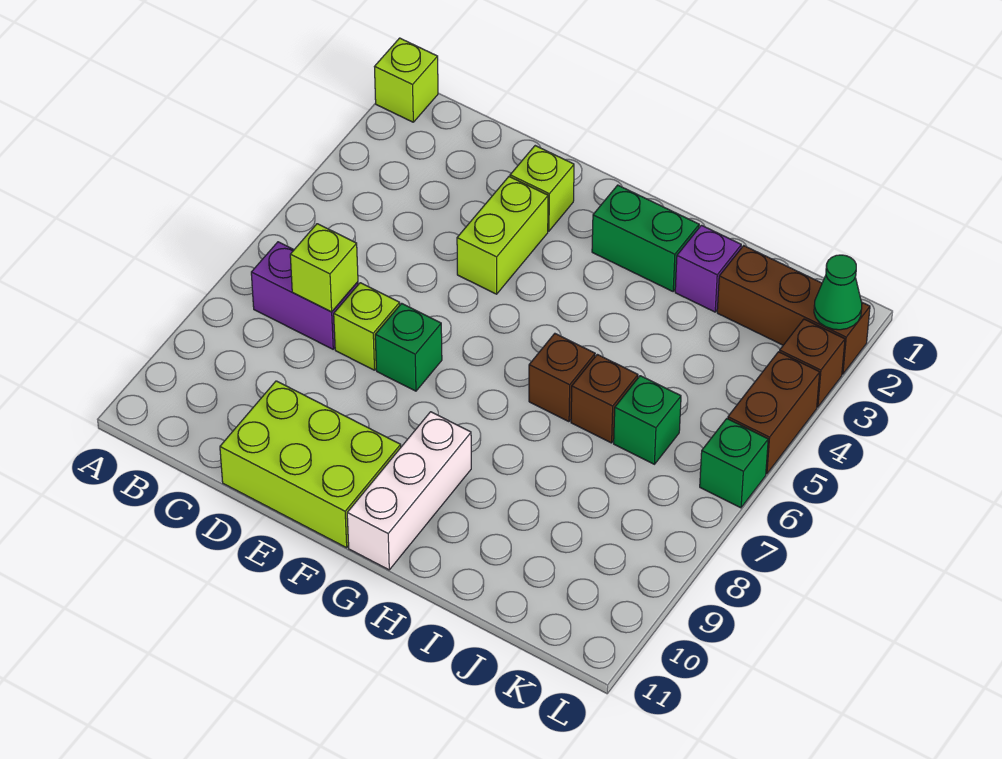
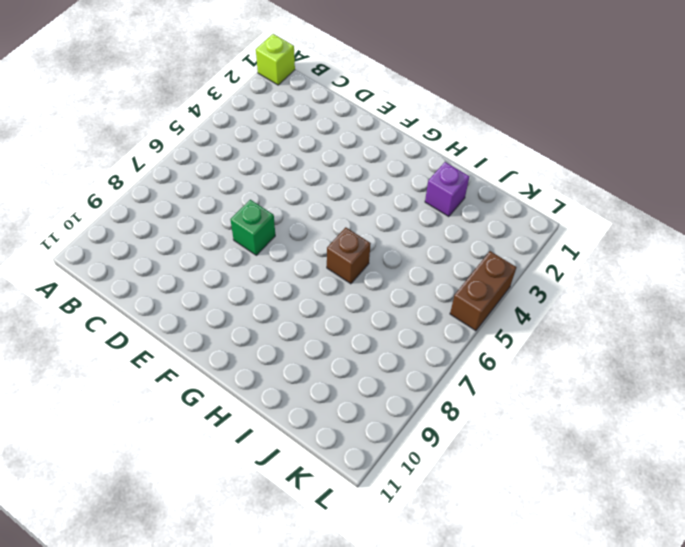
none -> purple 1x2 brick [251,242,358,349]
none -> lime 1x1 brick [334,283,400,370]
none -> lime 2x3 brick [220,381,401,548]

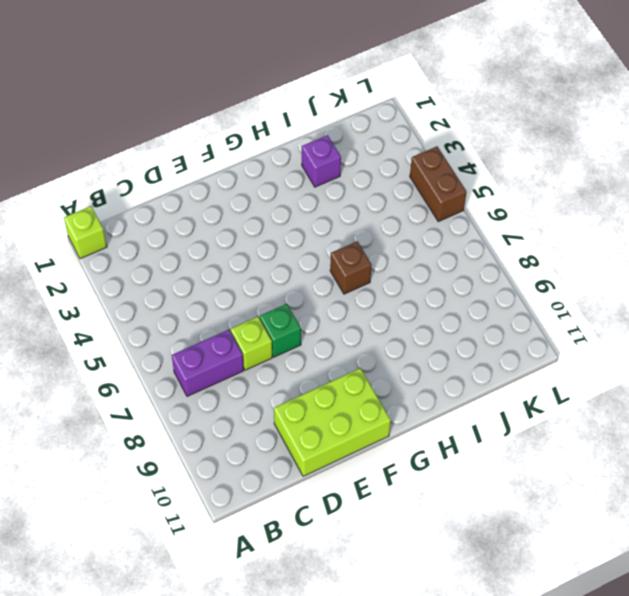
none -> lime 1x1 brick [510,146,574,231]
none -> lime 1x2 brick [457,177,548,294]
none -> green 1x2 brick [592,185,699,291]

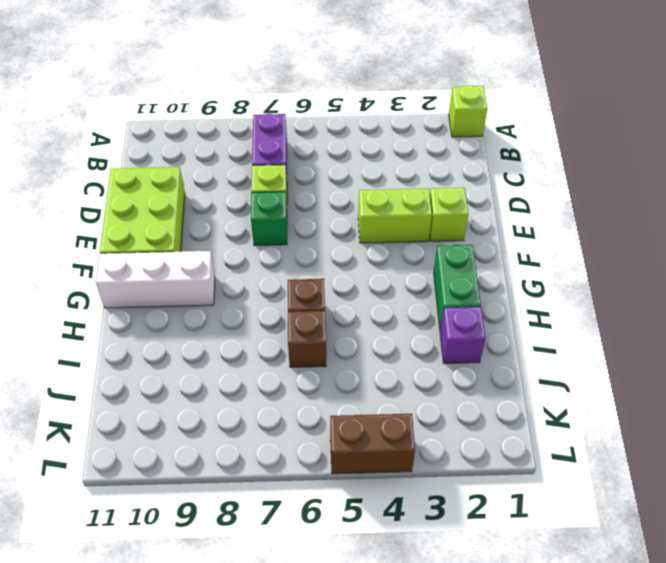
none -> brown 1x3 brick [717,246,870,374]
none -> green 1x1 brick [614,376,681,464]
none -> brown 1x1 brick [780,319,845,407]

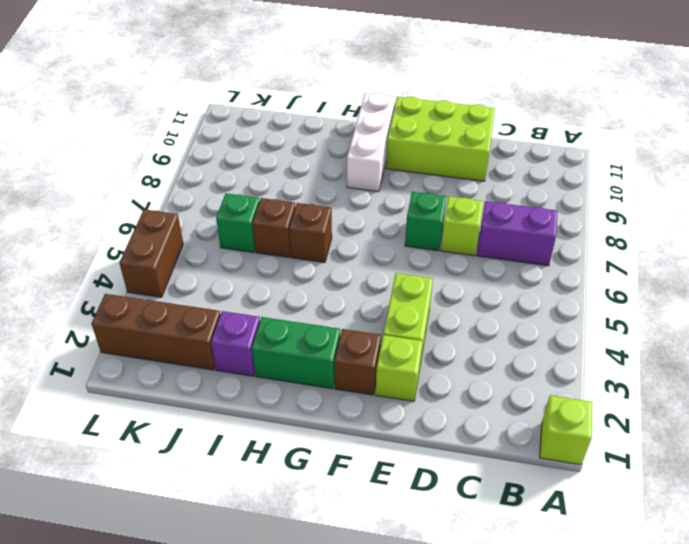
brown 1x1 brick [335,329,381,395] -> brown 1x1 brick moved to [780,319,845,407]
none -> green 1x1 brick [700,419,768,508]
none -> lime 1x1 brick [290,224,358,312]
none -> green 1x1 cone [814,255,862,330]

